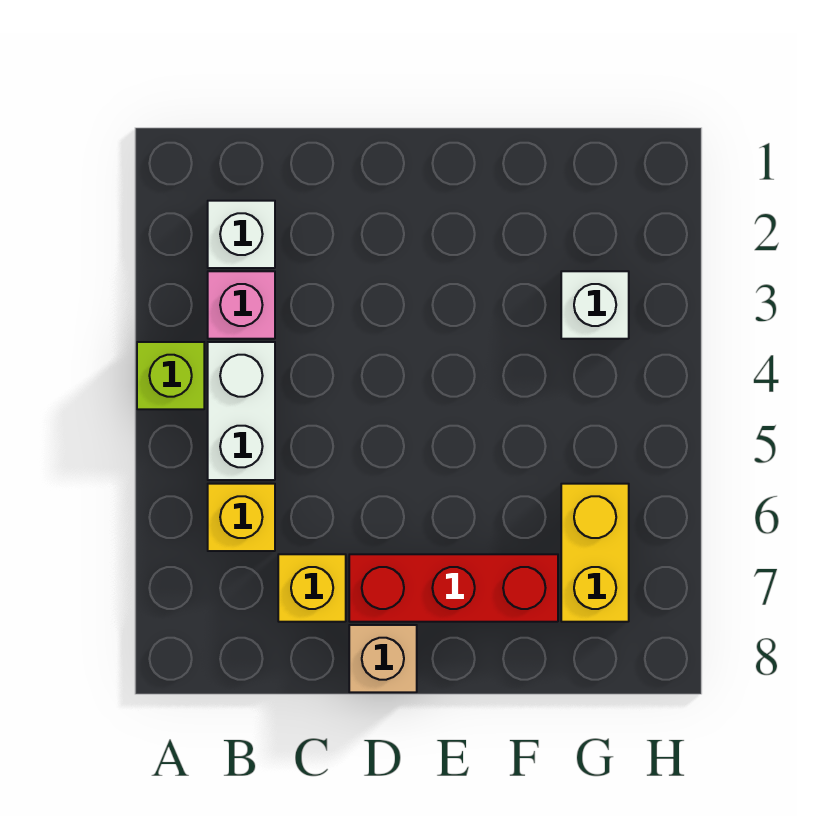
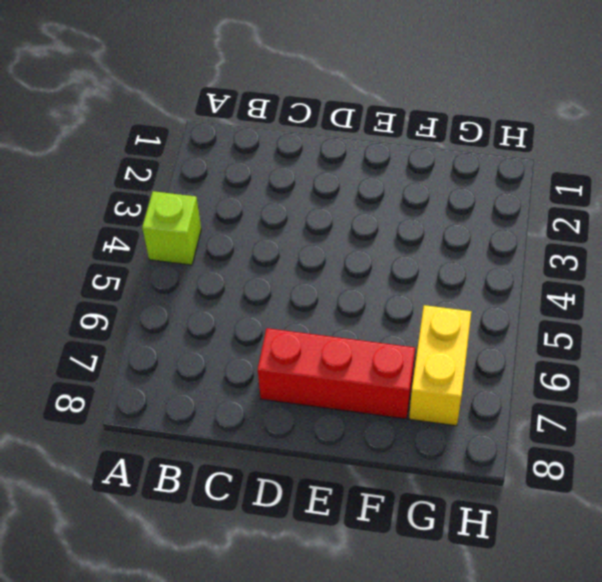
none -> white 1x1 brick [208,201,275,268]
none -> pink 1x1 brick [208,271,275,339]

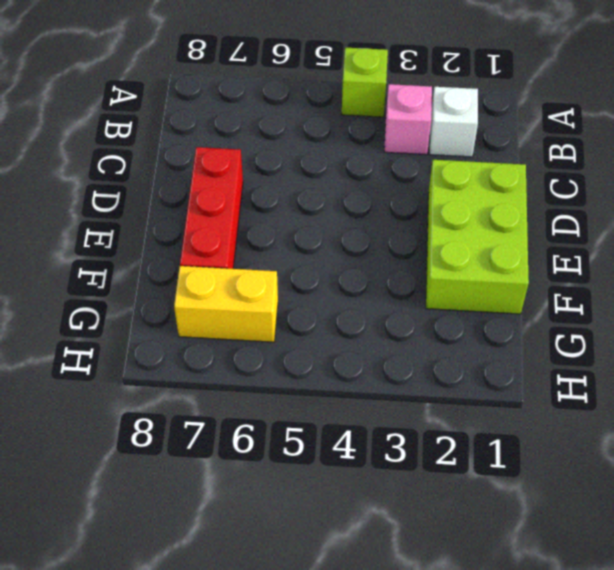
lime 2x3 brick [426,160,529,314] -> none
none -> white 1x2 brick [208,342,275,480]
none -> yellow 1x1 brick [208,484,275,551]

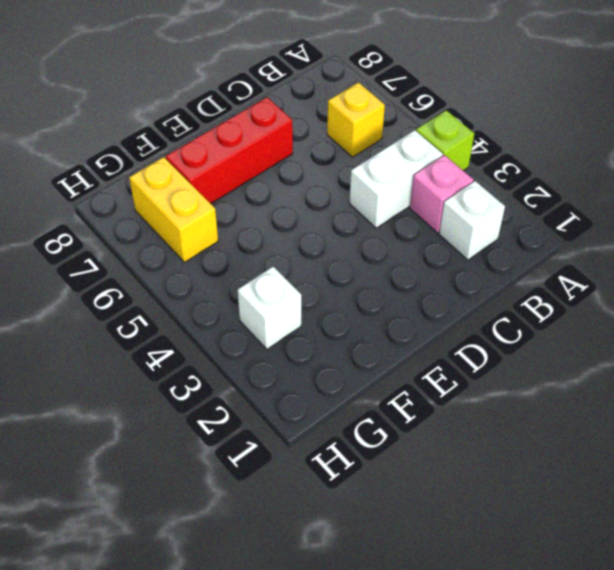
white 1x2 brick [349,130,443,228] -> white 1x2 brick turned to [208,342,275,480]
none -> yellow 1x1 brick [278,554,346,622]
none -> tan 1x1 brick [349,625,417,692]

